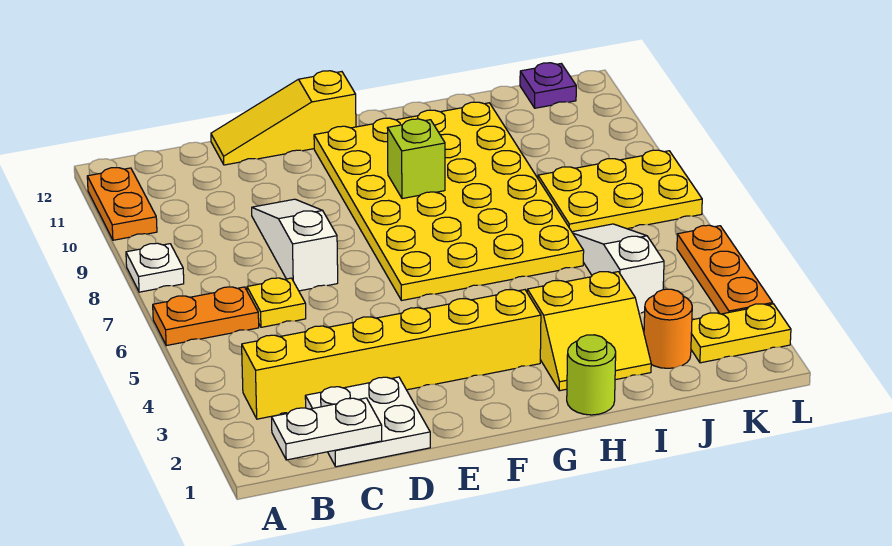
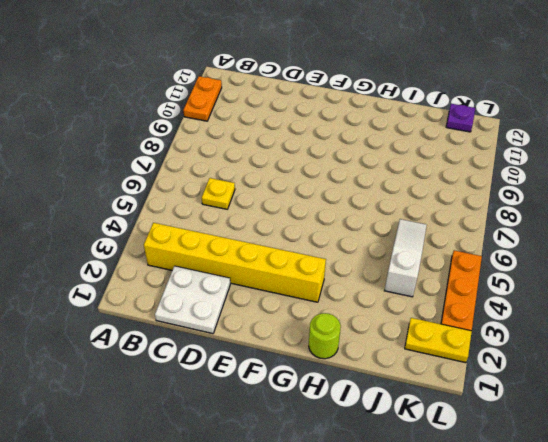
none -> orange 1x2 plate [153,287,259,346]
none -> white 1x1 plate [126,243,184,292]
none -> white 1x3 slope [252,199,338,291]

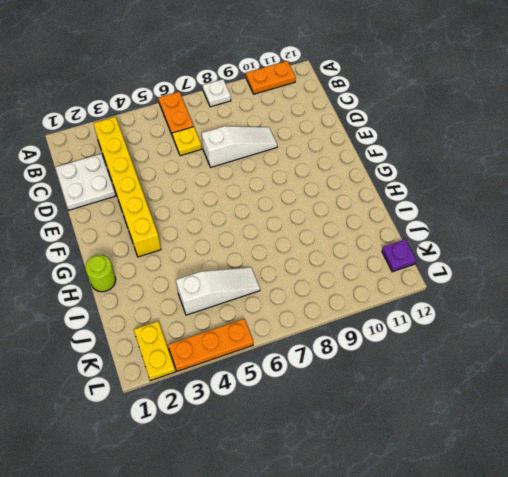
none -> yellow 1x3 slope [211,71,356,165]
none -> yellow 4x6 plate [314,102,584,301]
none -> yellow 2x2 slope [527,272,651,391]

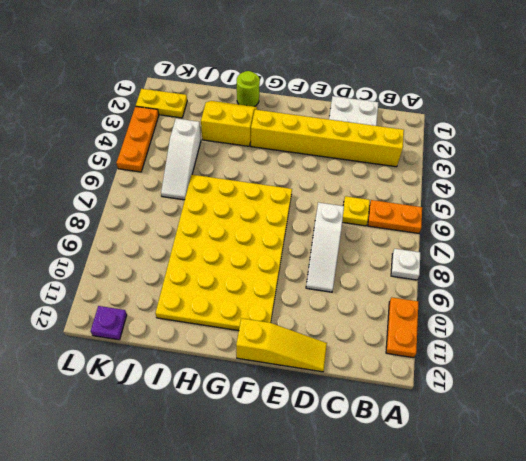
none -> orange 1x1 round brick [644,289,692,368]
none -> yellow 2x3 plate [538,150,702,232]
none -> white 1x2 plate [272,398,382,460]

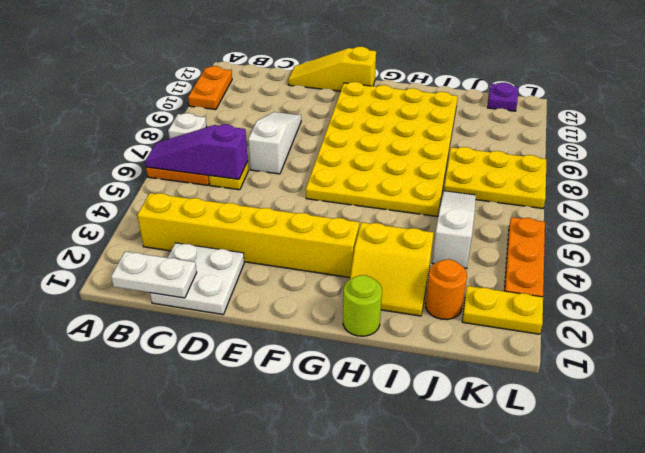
purple 1x3 slope [145,124,248,179] -> none
none -> lime 1x1 brick [387,119,445,199]

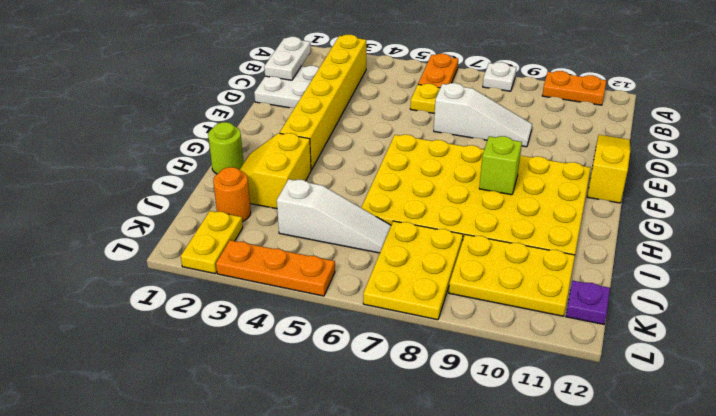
yellow 2x3 plate [449,235,575,316] -> none

